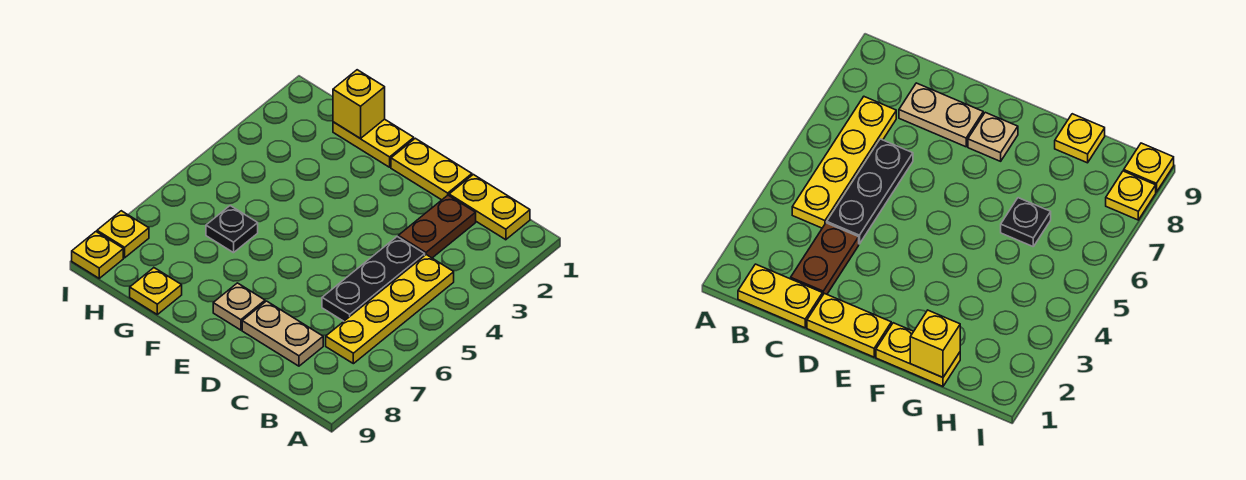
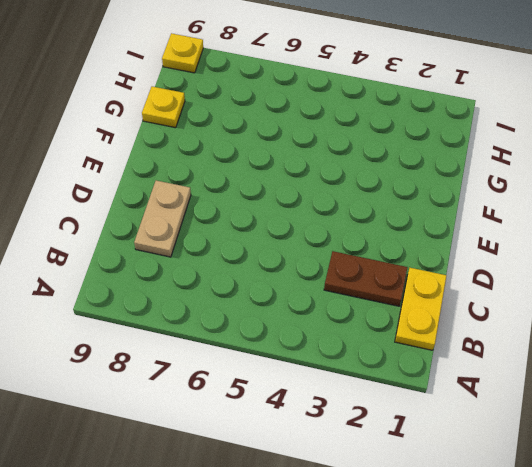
none -> yellow 1x4 plate [326,255,454,364]
none -> black 1x3 plate [322,237,425,321]
none -> yellow 1x2 plate [391,138,472,200]

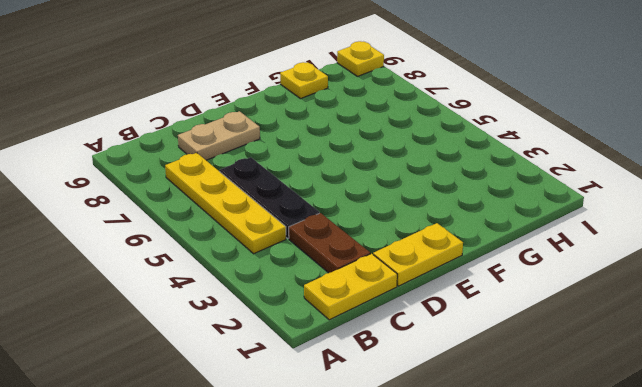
none -> tan 1x1 plate [213,283,265,330]
none -> yellow 1x2 plate [333,119,414,167]
none -> black 1x1 plate [206,206,258,253]

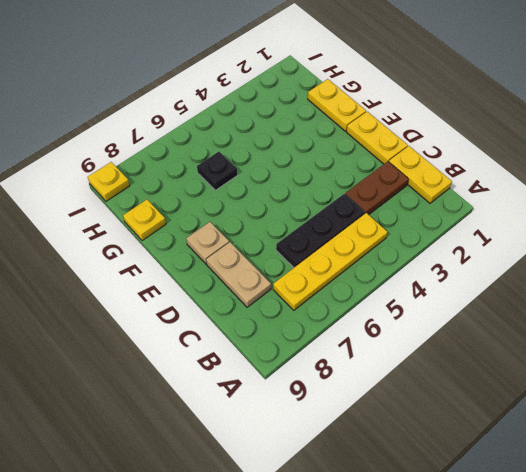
none -> yellow 1x1 plate [97,211,149,258]
none -> yellow 1x1 brick [333,70,385,138]

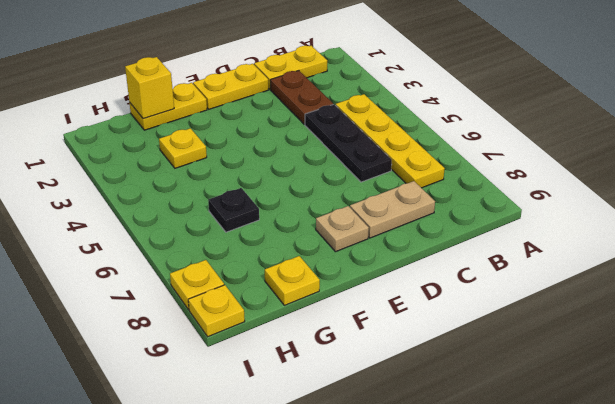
yellow 1x1 plate [159,128,207,168] -> none

